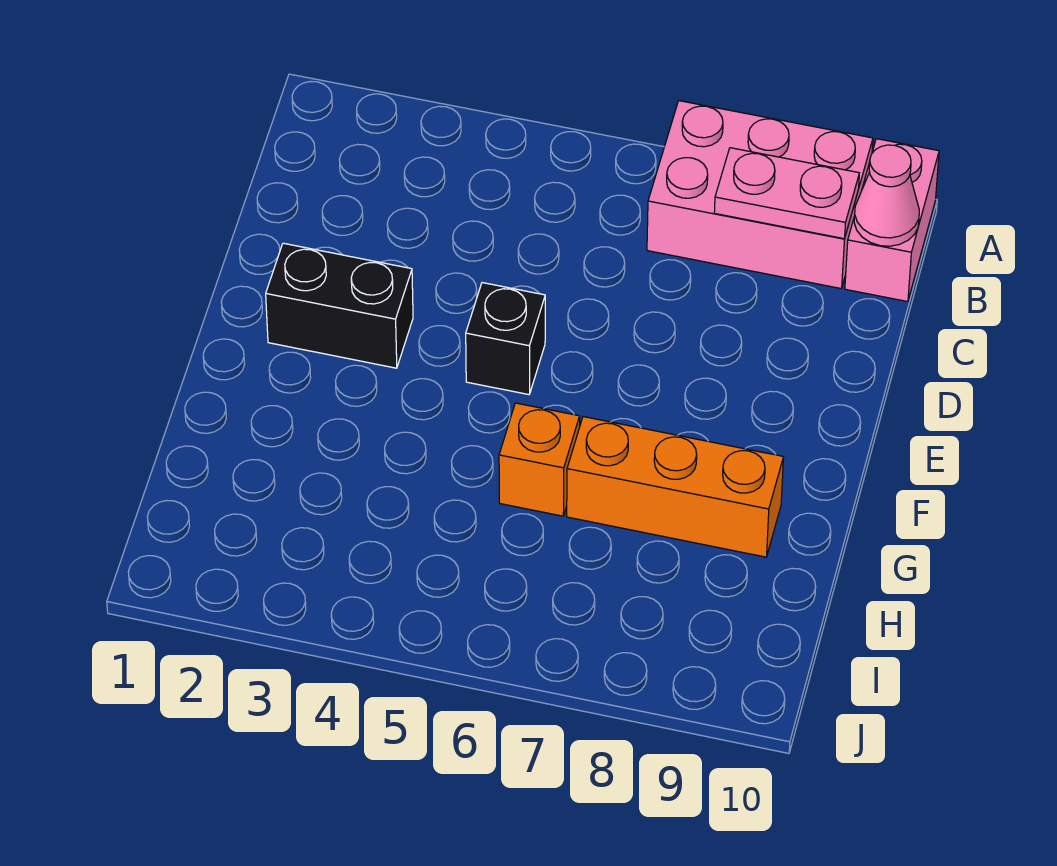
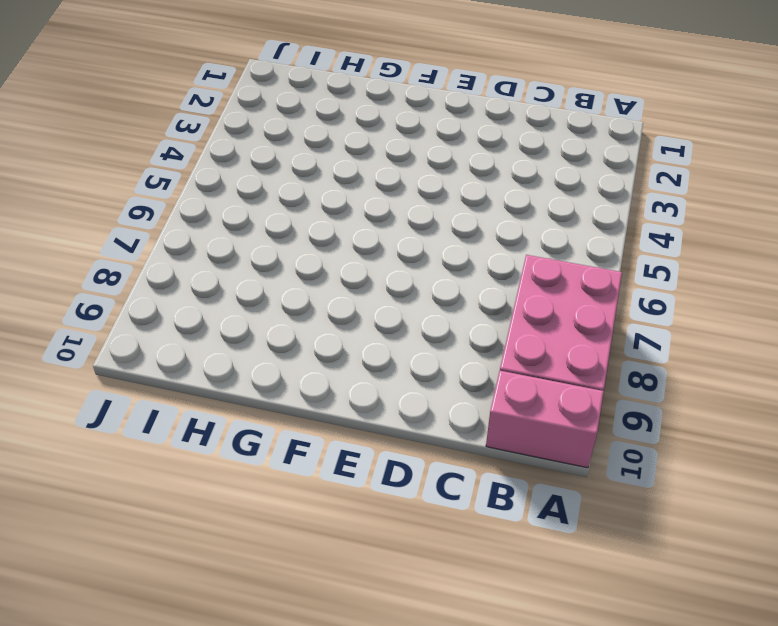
none -> black 1x2 brick [266,243,413,368]
none -> black 1x1 brick [466,283,545,395]

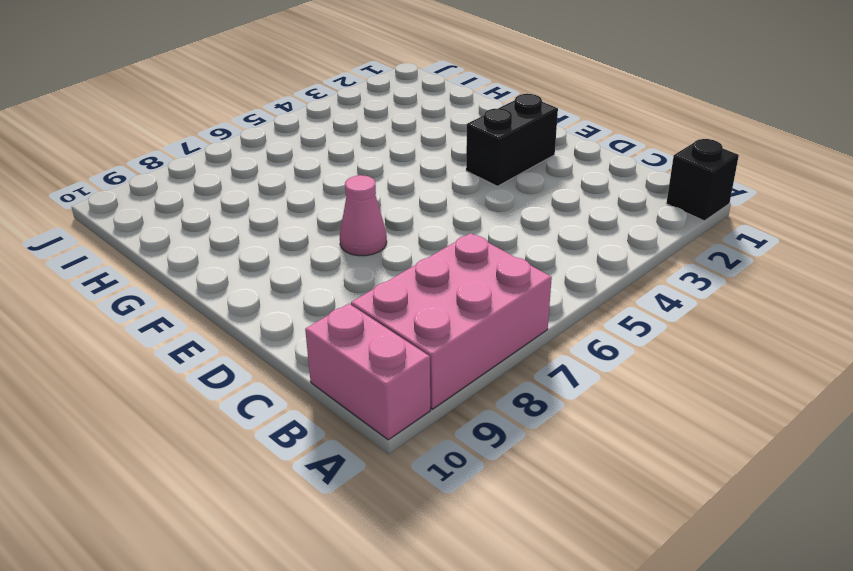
black 1x1 brick [666,139,739,221] -> black 1x1 brick moved to [466,283,545,395]
pink 1x1 cone [340,175,387,256] -> pink 1x1 cone moved to [854,145,919,246]
none -> orange 1x1 brick [499,403,580,516]
none -> orange 1x3 brick [567,417,784,557]

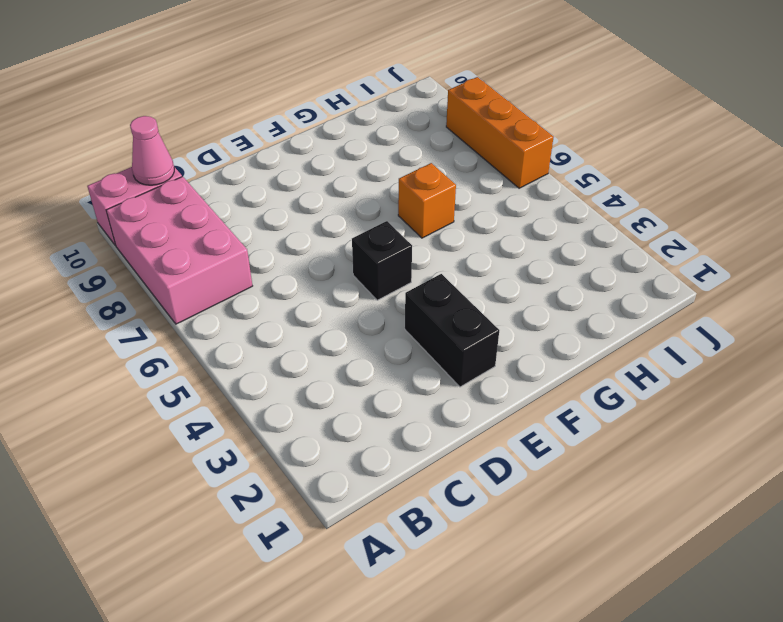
orange 1x3 brick [446,77,554,188] -> orange 1x3 brick moved to [567,417,784,557]
none -> pink 1x2 plate [714,148,859,239]

